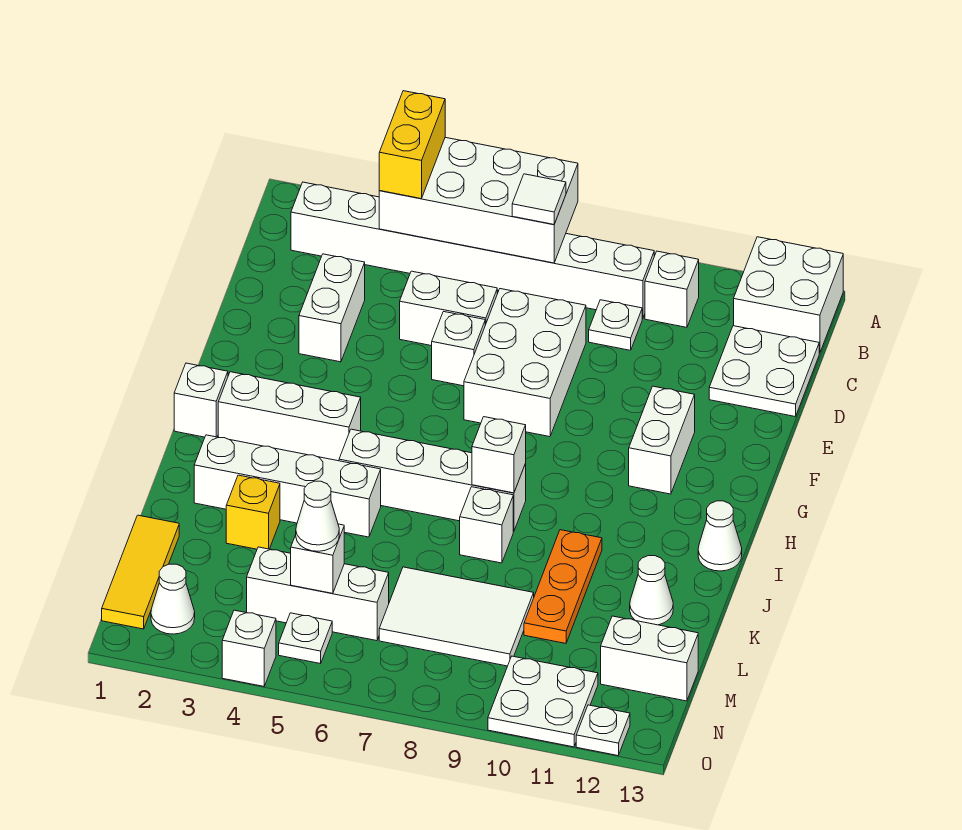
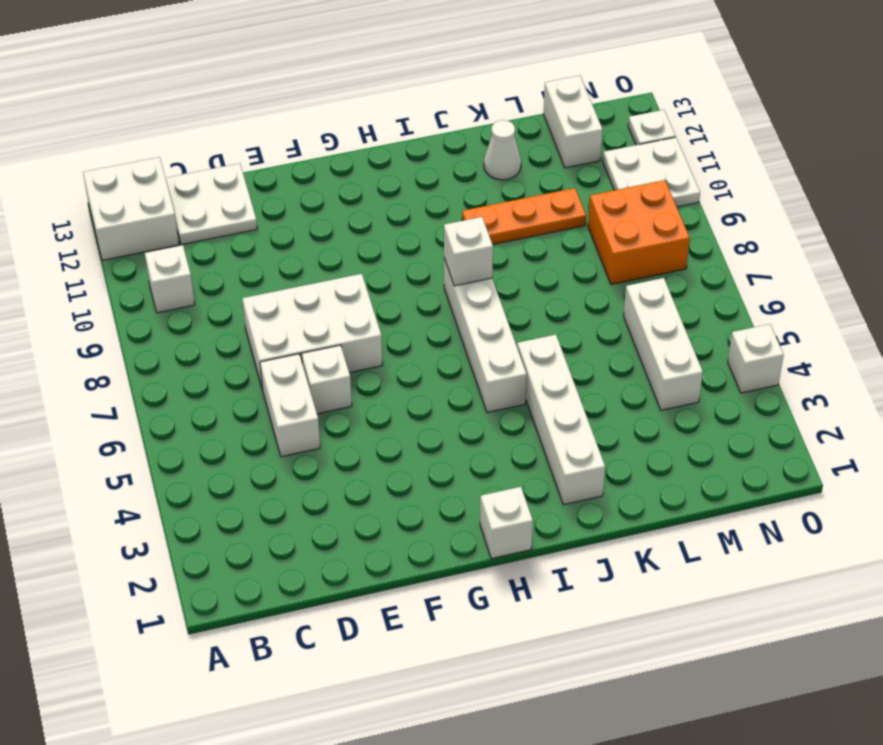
orange 2x2 brick [588,180,690,284] -> white 2x3 tile [379,567,534,666]
none -> white 1x8 brick [291,182,654,319]
none -> white 1x1 plate [589,300,642,350]
none -> white 1x2 brick [299,254,365,362]
none -> white 1x2 brick [629,386,695,494]

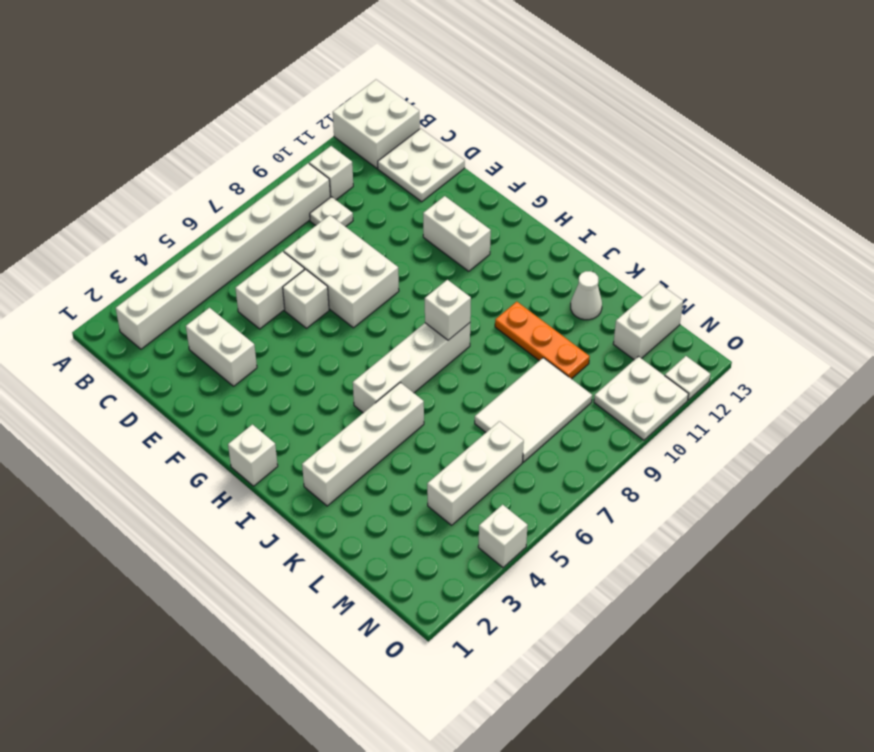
none -> white 1x3 brick [218,372,361,461]
none -> white 1x1 cone [698,501,742,571]
none -> white 1x1 brick [460,487,513,563]
none -> yellow 1x1 brick [226,475,280,549]

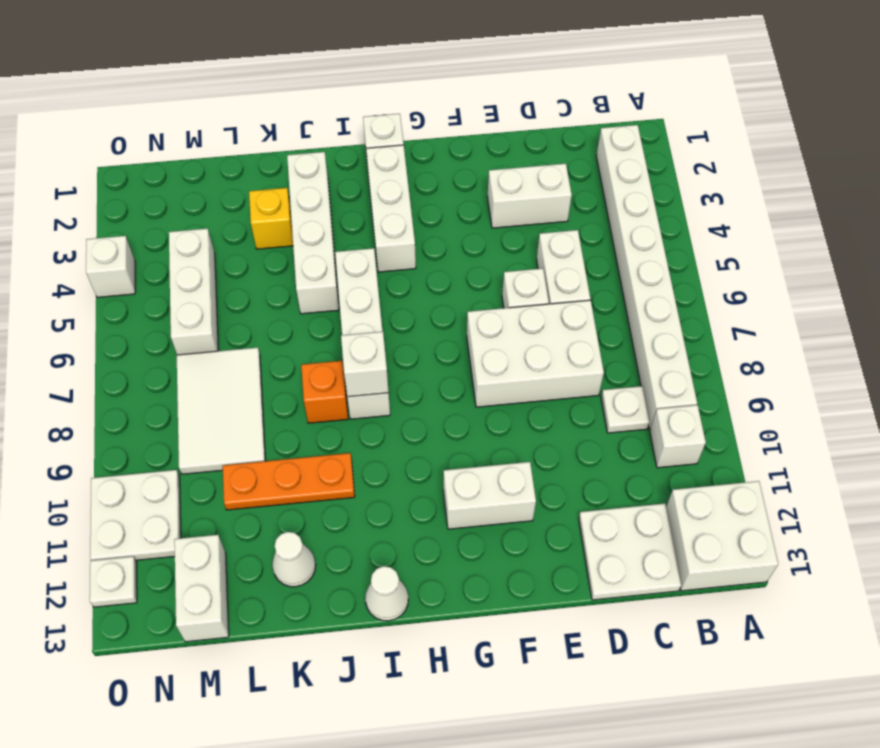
orange 1x1 brick [301,361,348,423] -> white 1x1 brick [460,487,513,563]
none -> yellow 1x3 tile [102,515,179,629]
none -> white 1x1 cone [151,564,195,634]
none -> white 1x1 plate [279,613,332,664]
none -> white 2x4 brick [379,137,578,263]

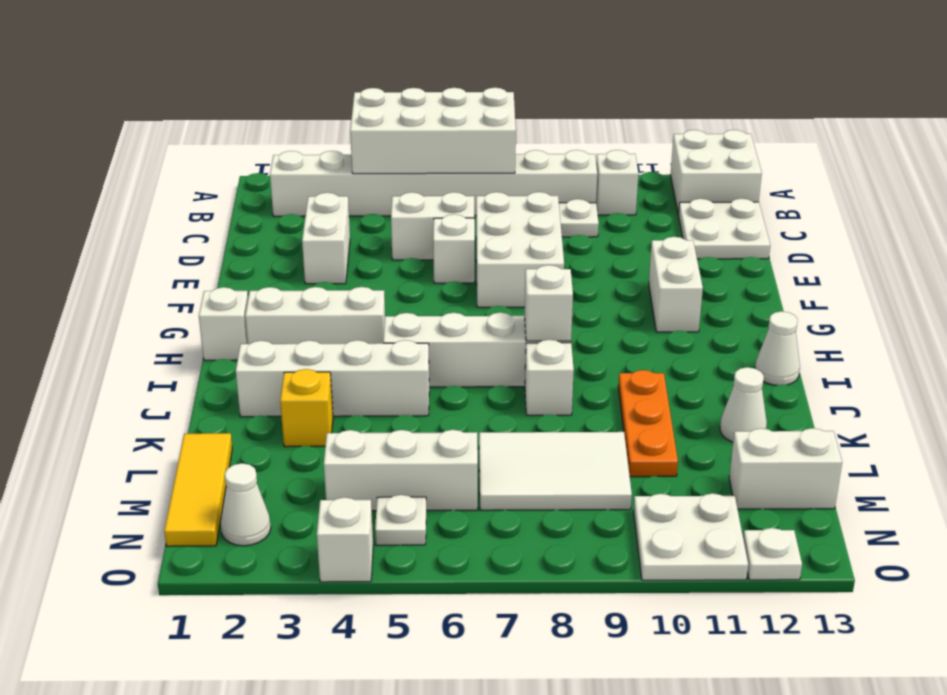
none -> white 1x1 brick [291,524,344,593]
none -> yellow 1x2 brick [379,91,445,199]
none -> white 1x1 tile [512,174,566,225]
none -> white 1x1 cone [296,481,339,551]

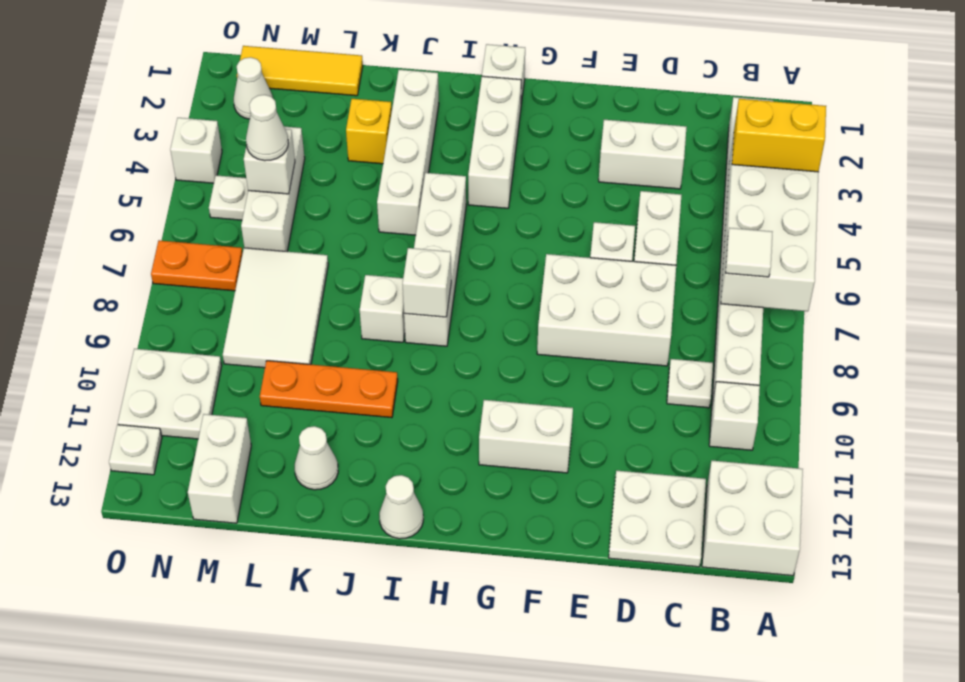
orange 1x2 plate [151,240,243,291] -> none

